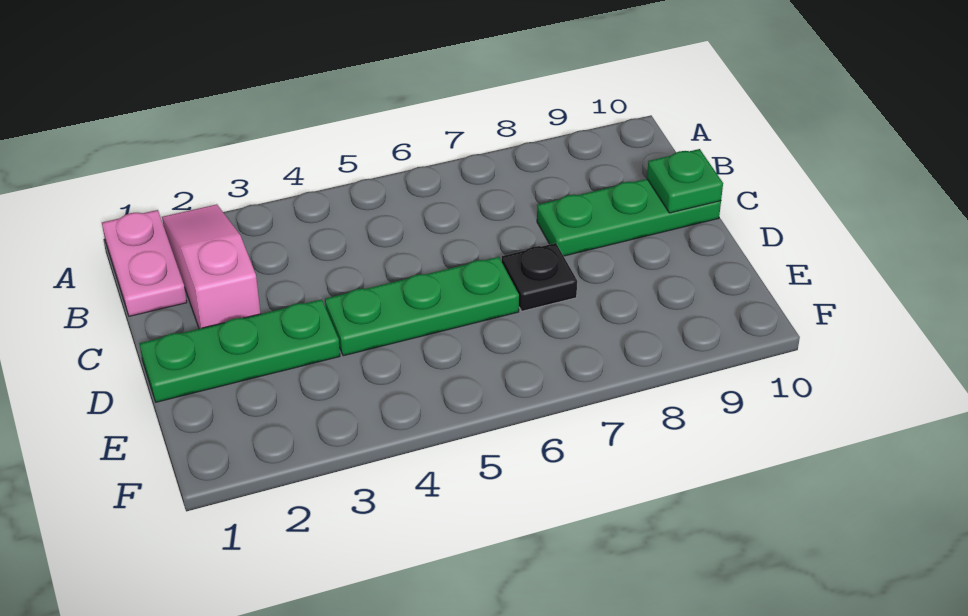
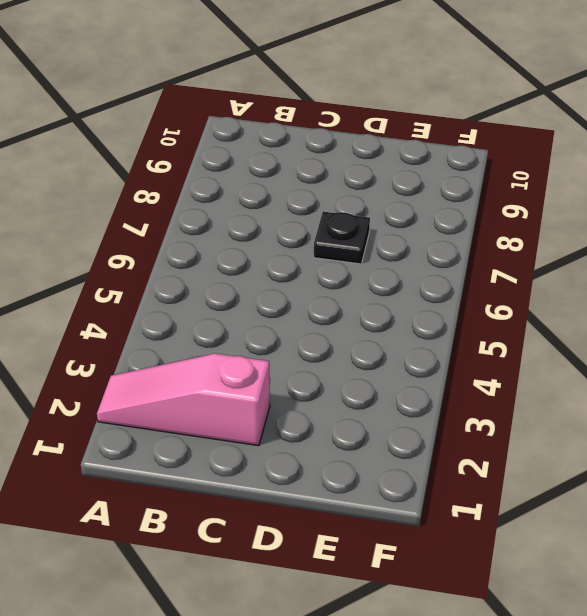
none -> pink 1x2 plate [102,210,187,316]
none -> green 1x3 plate [537,179,721,256]

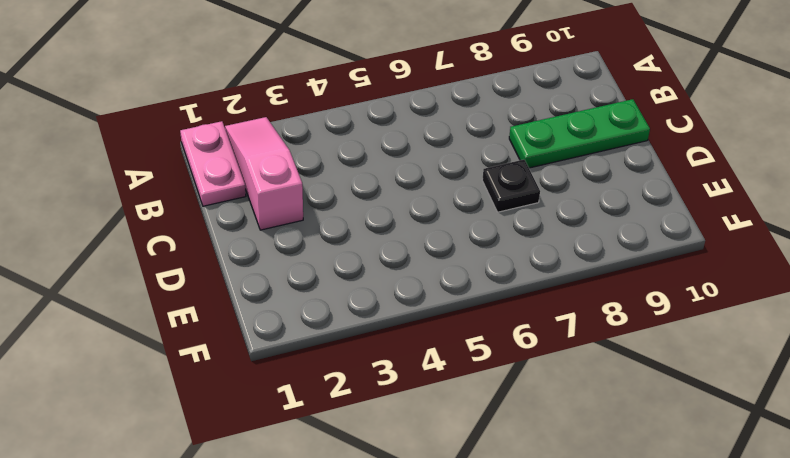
none -> green 1x3 plate [140,299,340,402]
none -> green 1x3 plate [325,257,519,356]

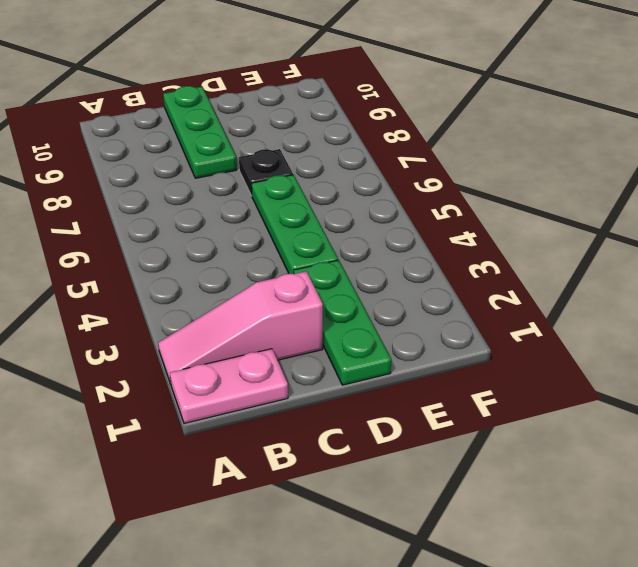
none -> green 1x1 plate [647,149,723,213]

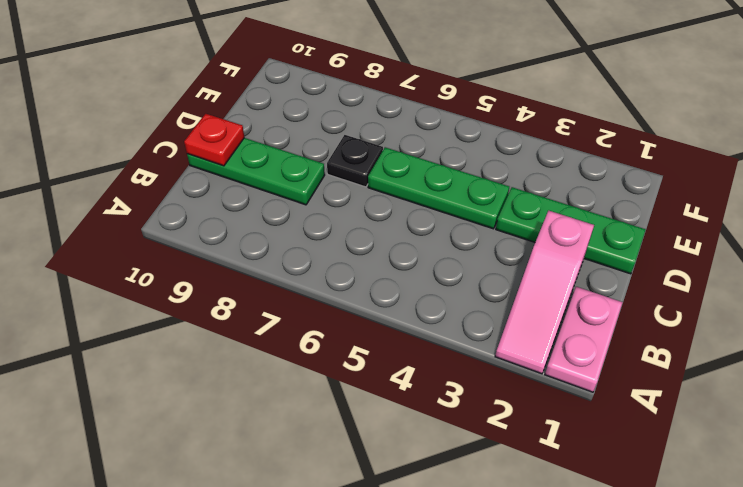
red 1x1 plate [184,114,244,166] -> green 1x1 plate [647,149,723,213]

